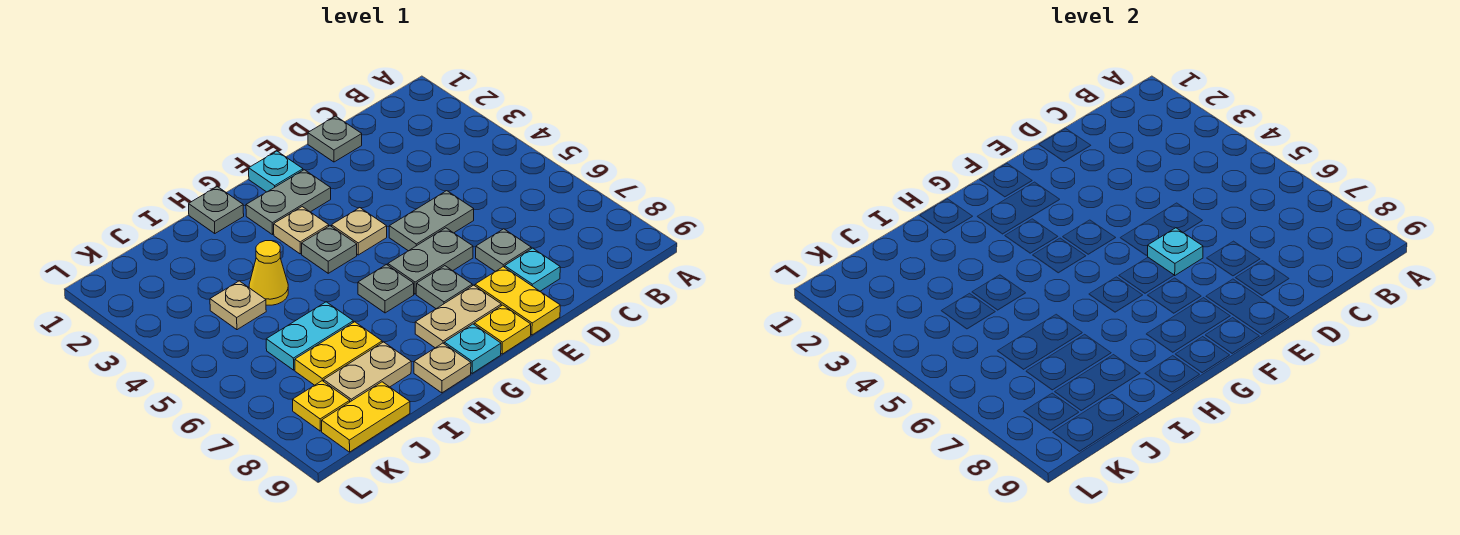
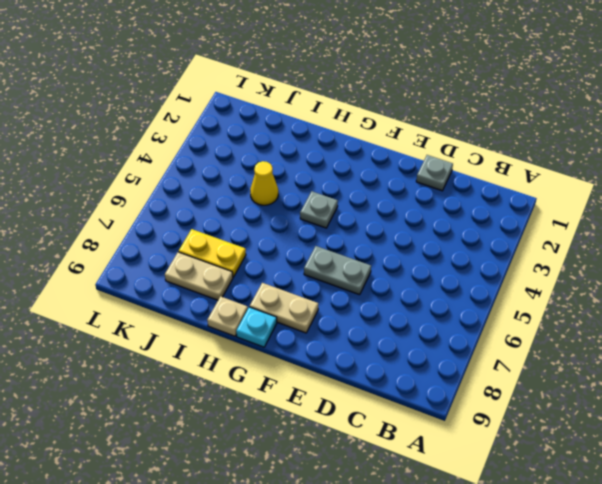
none -> grey 1x2 plate [389,191,474,251]
none -> grey 1x1 plate [476,229,531,271]
none -> cyan 1x1 plate [505,248,560,291]

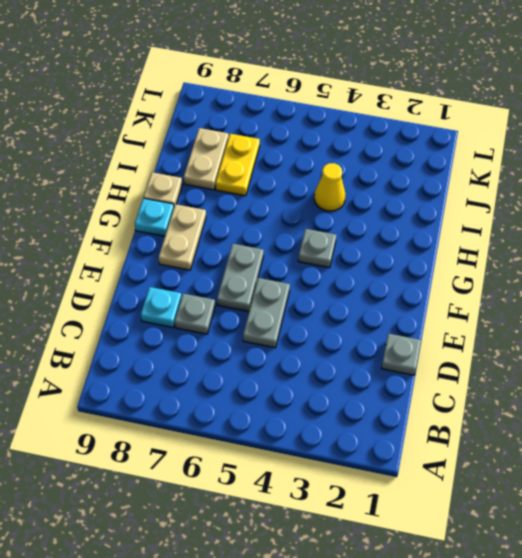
none -> yellow 1x2 plate [475,267,560,335]
none -> cyan 1x1 plate [249,151,303,192]
none -> grey 1x2 plate [246,170,331,235]

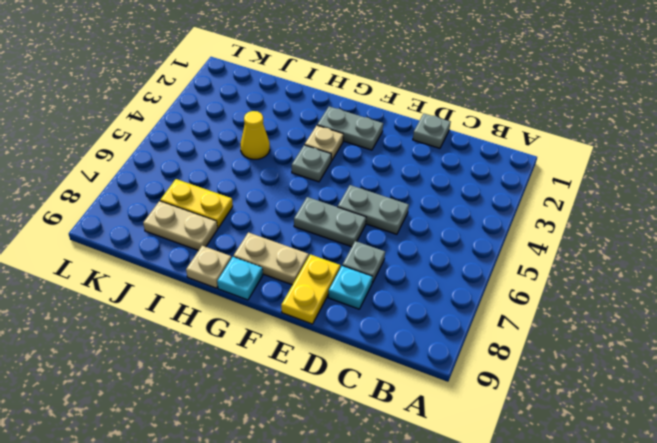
none -> cyan 1x1 plate [249,151,303,192]
none -> tan 1x1 plate [332,208,387,255]
none -> grey 1x1 plate [416,266,472,309]

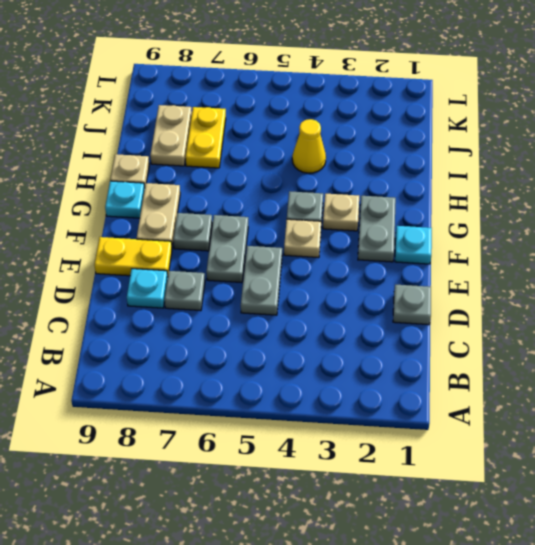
none -> yellow 1x1 plate [474,305,531,354]
none -> grey 1x1 plate [358,264,414,313]
none -> grey 1x1 plate [189,187,244,234]

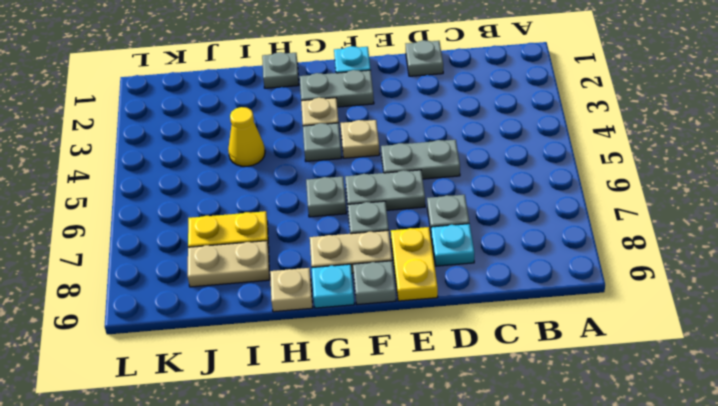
grey 1x1 plate [353,261,396,305] -> yellow 1x1 plate [474,305,531,354]
none -> cyan 1x2 plate [266,302,353,370]
none -> tan 1x1 plate [210,281,266,330]
none -> yellow 1x2 plate [322,382,410,452]

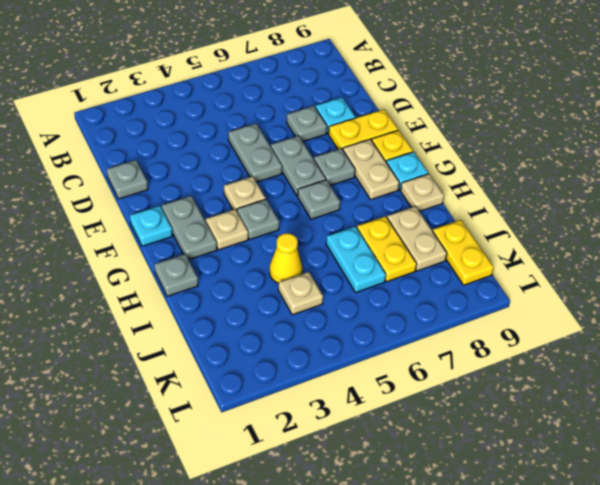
none -> yellow 1x1 plate [293,381,350,431]
none -> cyan 1x1 plate [1148,228,1203,275]

